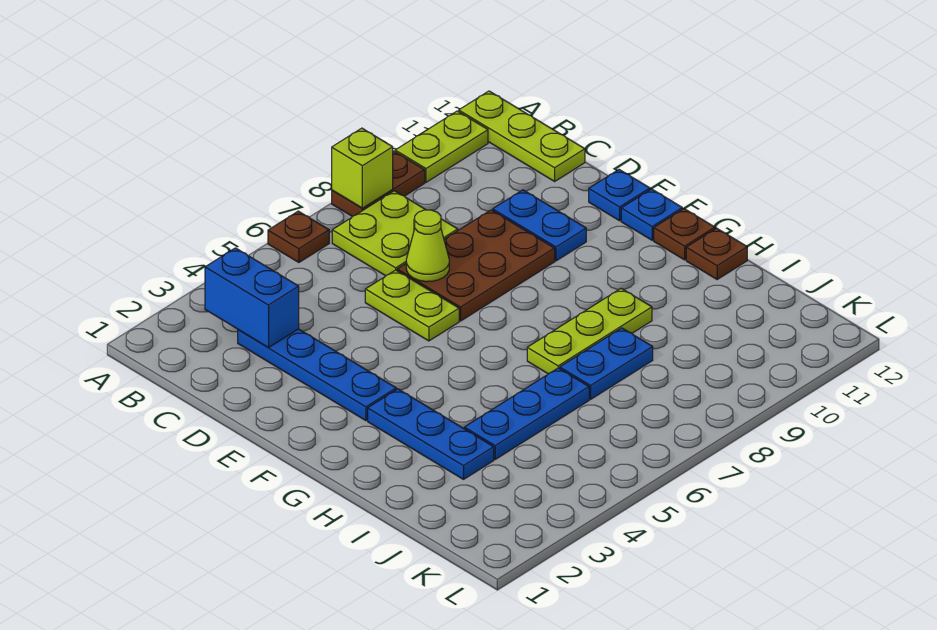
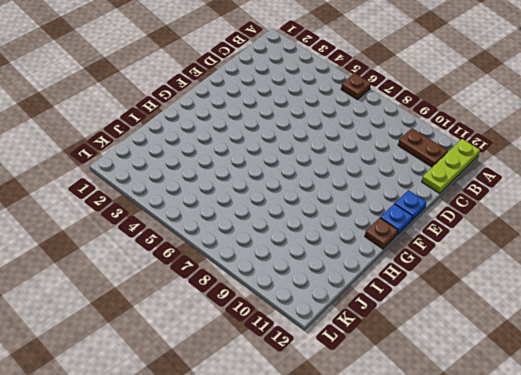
brown 1x2 plate [398,128,448,167] -> brown 1x2 plate moved to [332,151,425,217]
none -> lime 1x2 plate [395,111,488,182]
none -> lime 2x2 plate [332,191,458,276]
none -> blue 1x4 plate [238,329,396,421]

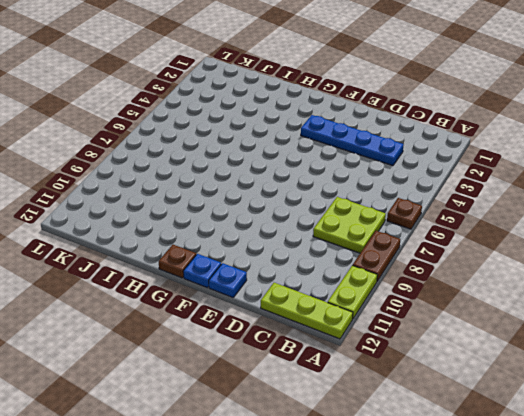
none -> lime 1x2 plate [365,270,459,341]
none -> brown 2x3 plate [397,210,555,321]
none -> blue 1x2 plate [493,190,586,261]

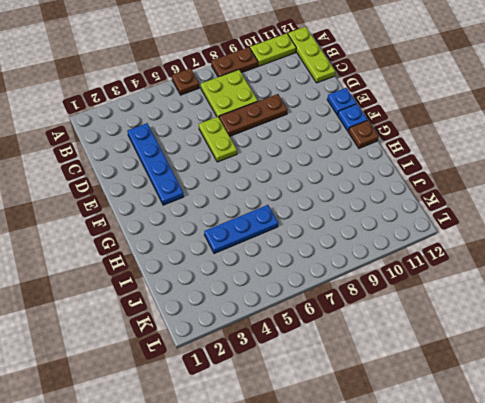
brown 1x3 plate [219,94,288,136] -> brown 2x3 plate [397,210,555,321]
none -> blue 1x2 plate [493,190,586,261]
none -> blue 1x3 plate [368,389,494,479]
none -> lime 1x3 plate [527,288,652,374]

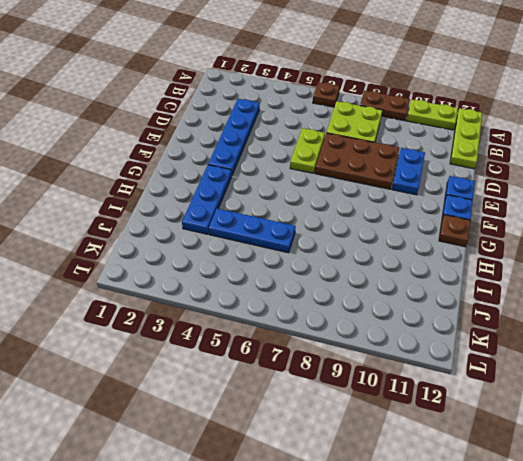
none -> lime 1x3 plate [527,288,652,374]
none -> brown 1x1 plate [686,228,747,279]
none -> blue 1x2 plate [560,328,653,399]

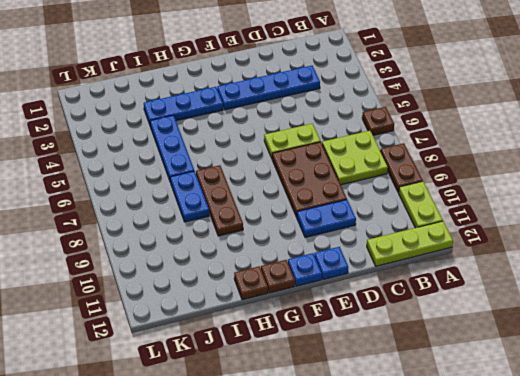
brown 1x3 plate [196,165,243,236] -> lime 1x3 plate [527,288,652,374]
none -> lime 1x1 brick [332,128,393,208]
none -> blue 1x2 brick [205,248,299,348]
none -> lime 1x1 cone [406,210,449,282]

